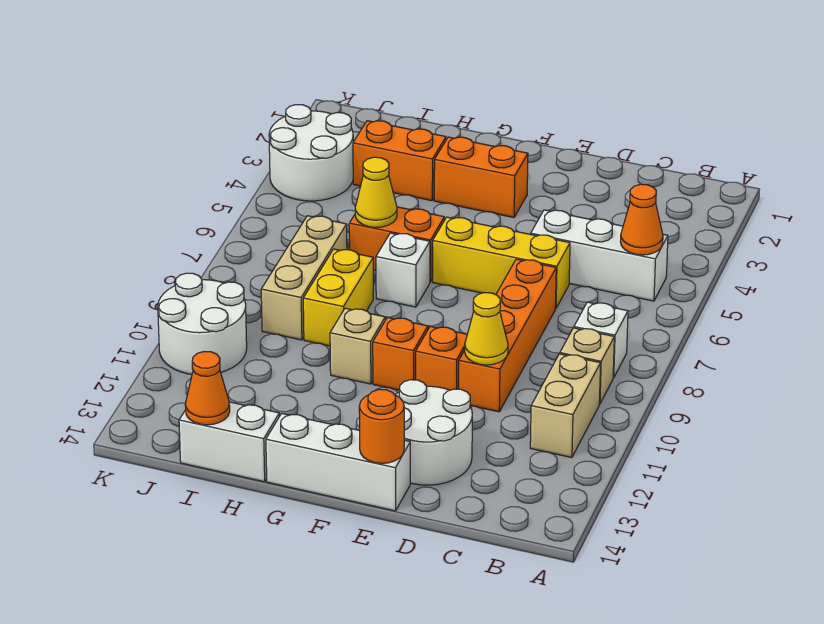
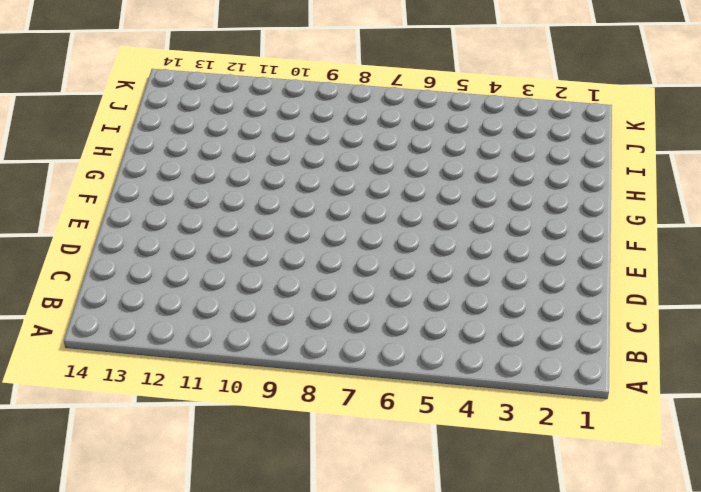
none -> white 1x3 brick [531,210,668,301]
none -> white 1x1 brick [574,302,628,377]
none -> tan 1x1 brick [560,328,614,404]

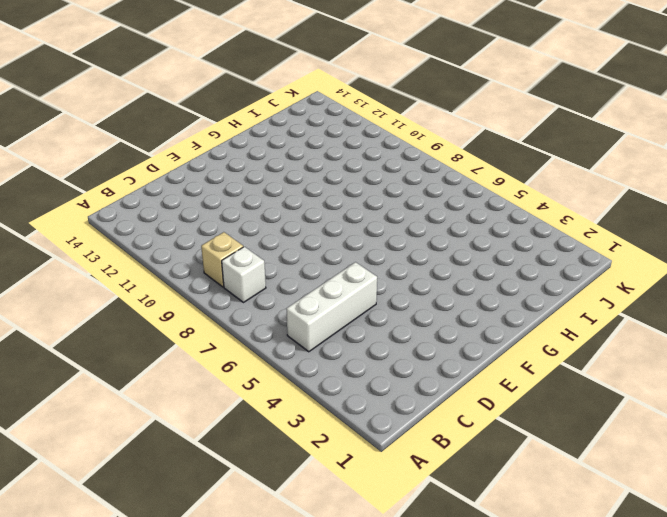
none -> tan 1x2 brick [530,354,601,458]
none -> yellow 1x3 brick [433,217,570,309]
none -> orange 1x4 brick [459,259,556,412]

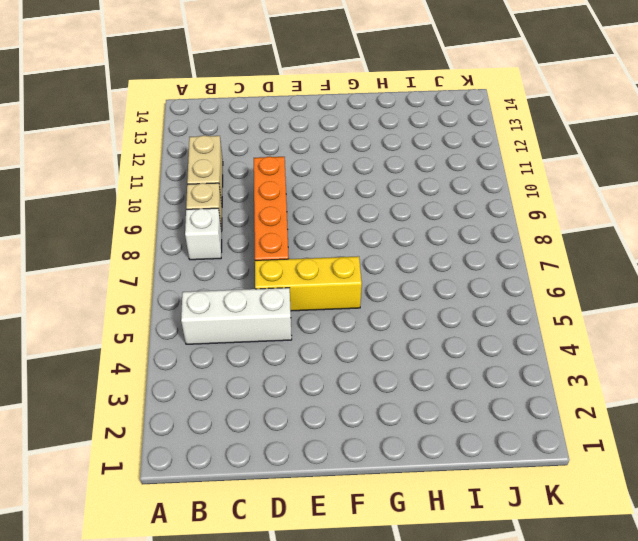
none -> white 2x2 round brick [395,380,472,485]
none -> orange 1x1 brick [416,326,467,390]
none -> white 1x3 brick [266,413,410,511]

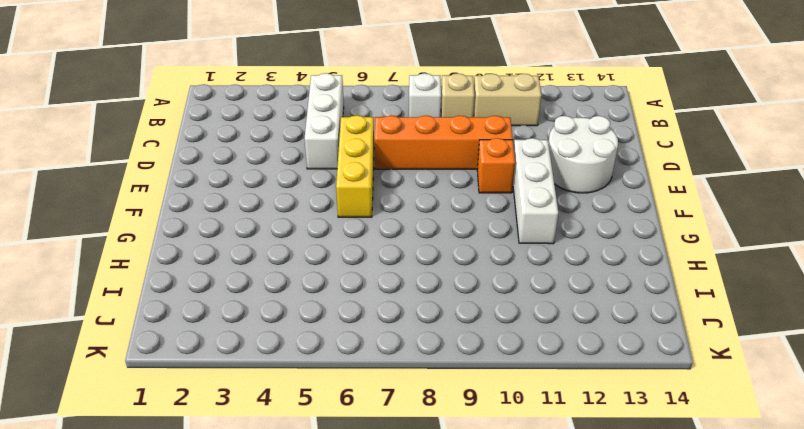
white 1x3 brick [513,138,558,244] -> white 1x3 brick moved to [266,413,410,511]
none -> orange 1x2 brick [434,137,528,217]
none -> orange 1x1 brick [373,317,428,390]
none -> orange 1x2 brick [349,207,444,282]

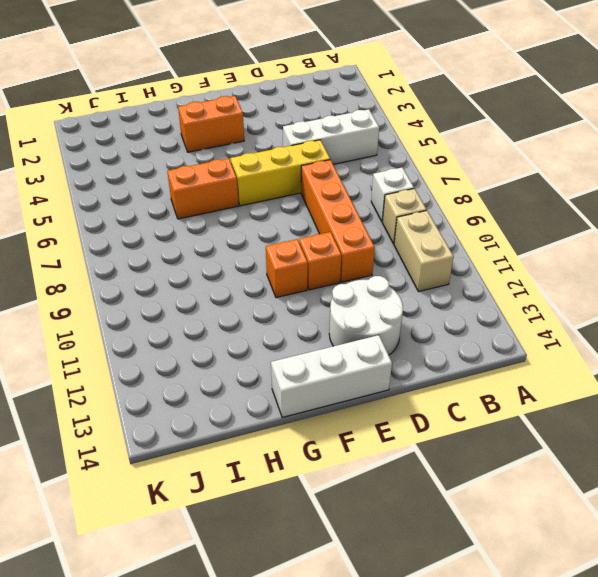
none -> white 1x1 brick [376,233,430,307]
none -> tan 1x1 brick [330,308,385,384]
none -> orange 1x2 brick [353,121,446,201]

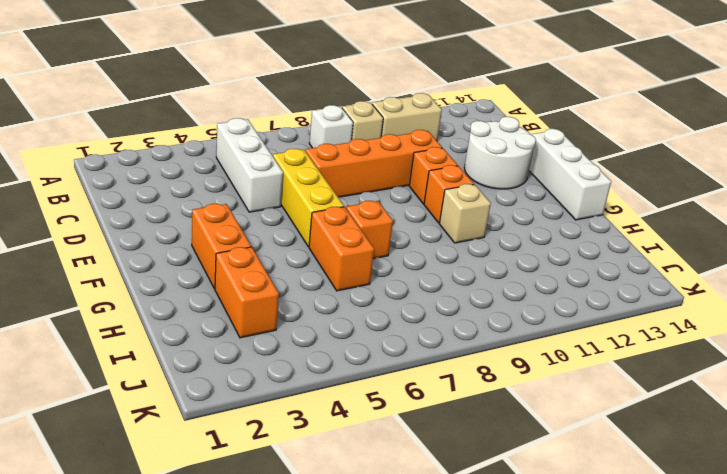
orange 1x1 brick [346,201,393,259] -> white 1x1 brick [376,233,430,307]
none -> yellow 1x2 brick [303,249,373,346]
none -> white 1x2 brick [179,402,279,482]
none -> tan 1x3 brick [261,216,347,340]

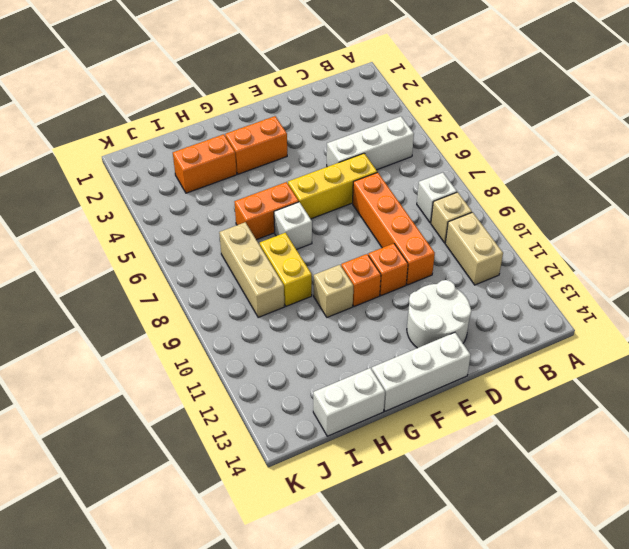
none -> white 2x2 round brick [269,105,353,201]
none -> white 2x2 round brick [158,273,247,374]
none -> orange 1x1 cone [621,184,663,255]

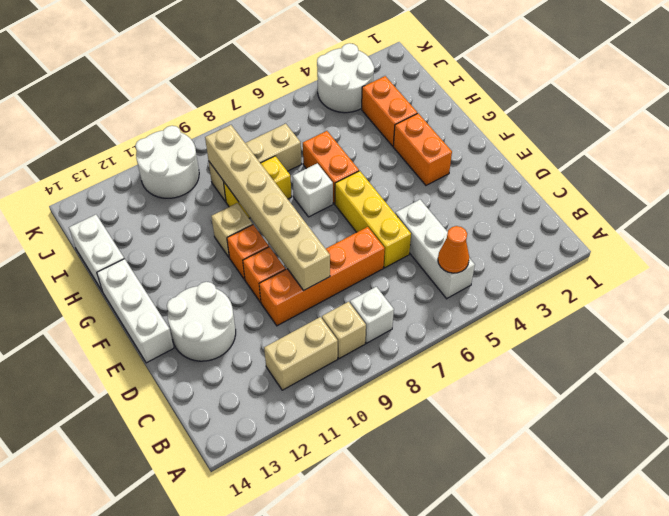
tan 1x6 brick [205,125,330,291] -> none
none -> yellow 1x1 cone [465,293,508,365]
none -> orange 1x1 round brick [359,389,404,463]
none -> yellow 1x1 cone [355,157,397,227]

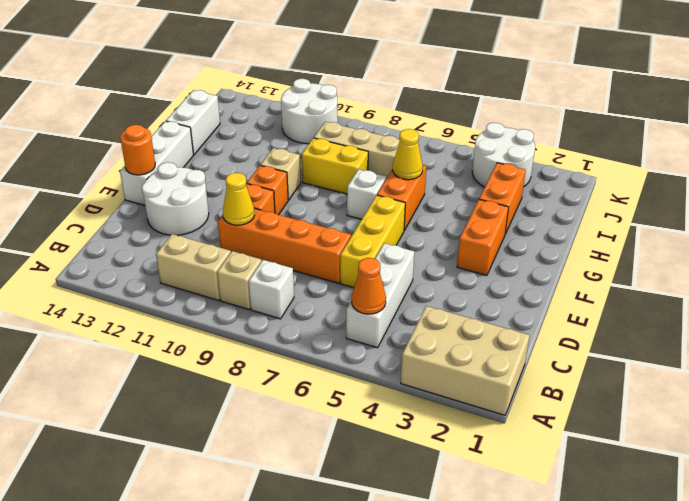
tan 2x3 brick [401,306,530,415] -> none
none -> orange 1x1 cone [185,352,230,425]

